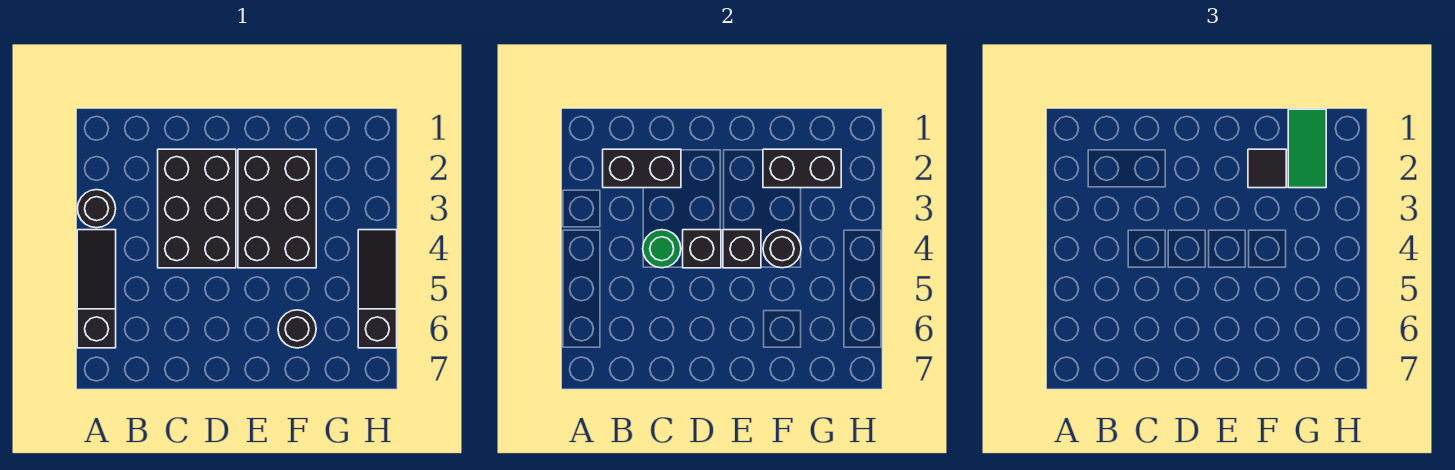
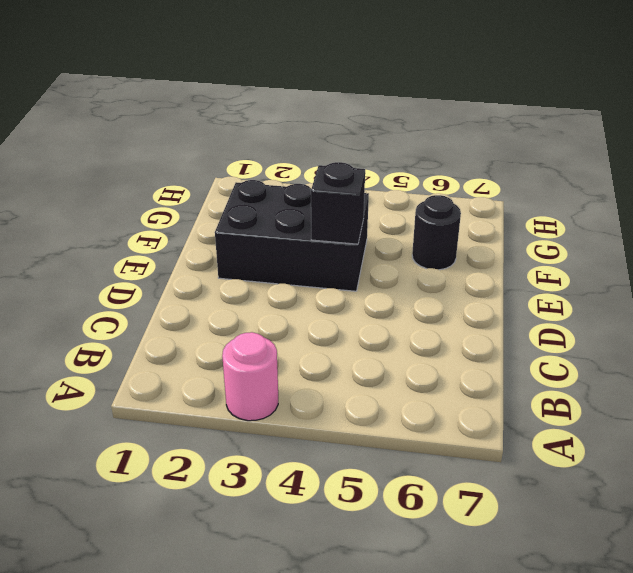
pink 1x1 round brick [222,332,278,421] -> black 1x1 round brick [77,190,116,228]
none -> black 1x3 slope [77,230,116,348]
none -> black 2x3 brick [158,149,236,268]
none -> black 1x3 slope [358,230,397,348]

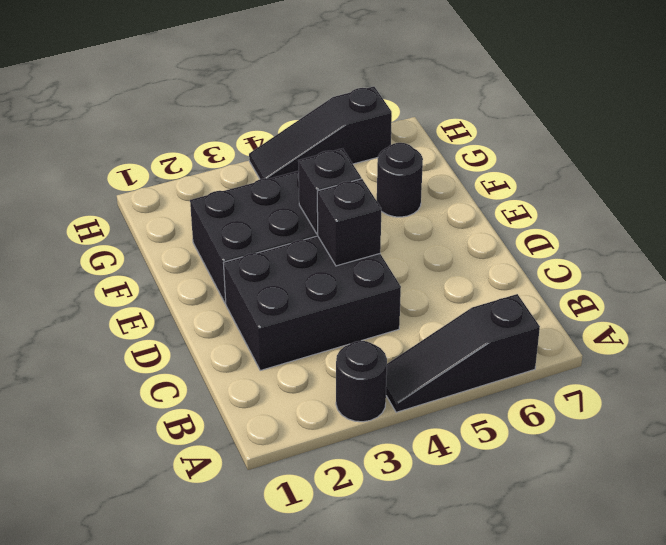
none -> black 1x2 brick [603,149,681,188]
none -> green 1x1 round brick [643,230,681,268]
none -> black 1x2 brick [763,149,841,188]

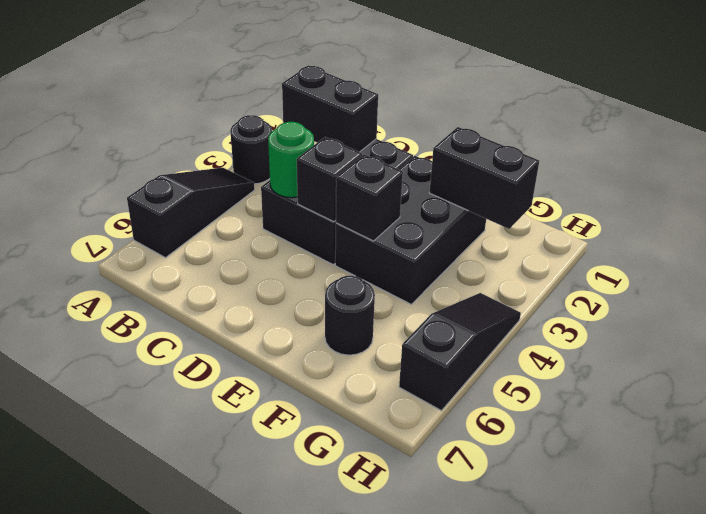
none -> black 1x1 round brick [763,230,801,268]
none -> black 1x1 tile [1248,149,1286,188]
none -> green 1x2 tile [1288,109,1326,188]

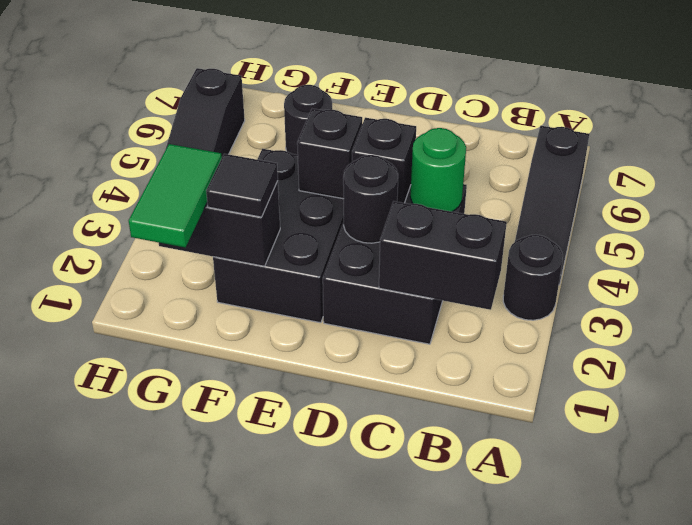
black 1x1 round brick [343,155,398,243] -> black 1x1 round brick moved to [763,230,801,268]

